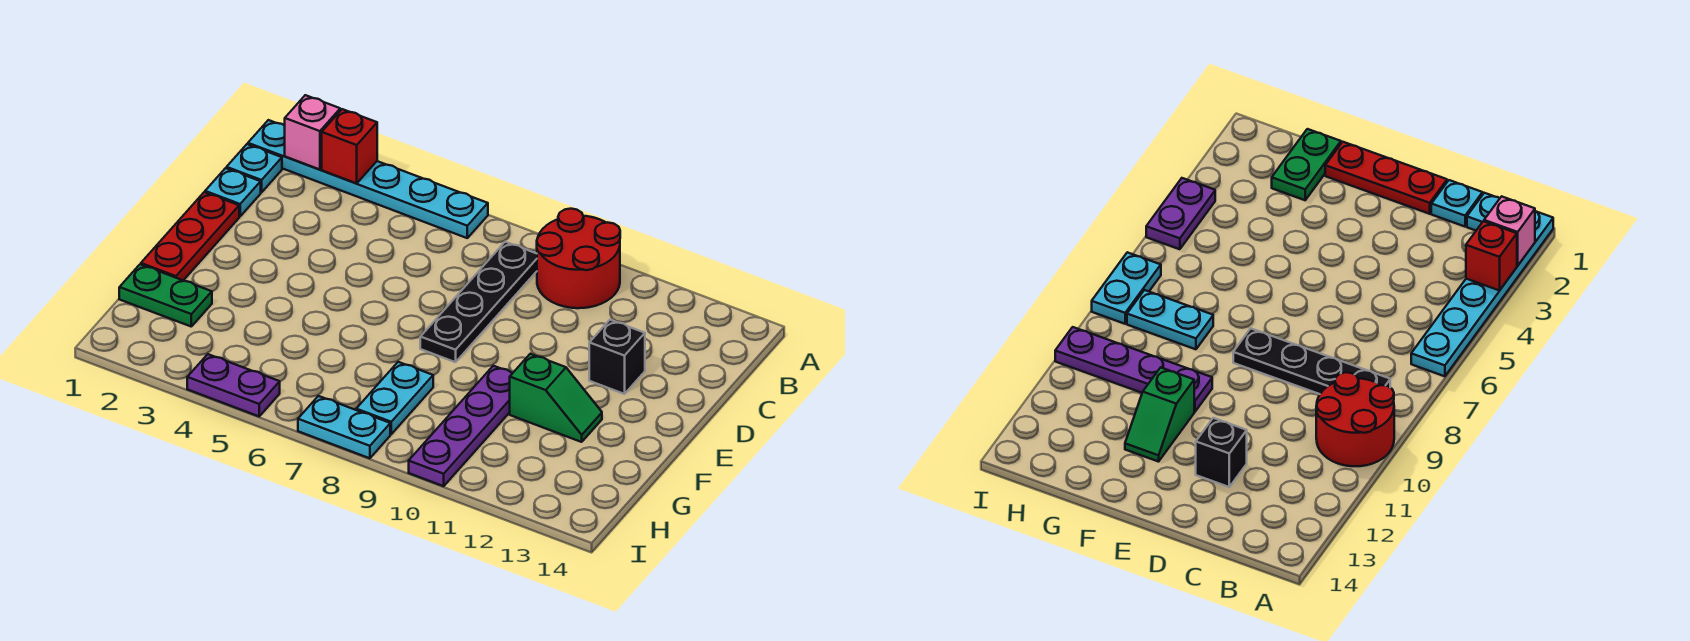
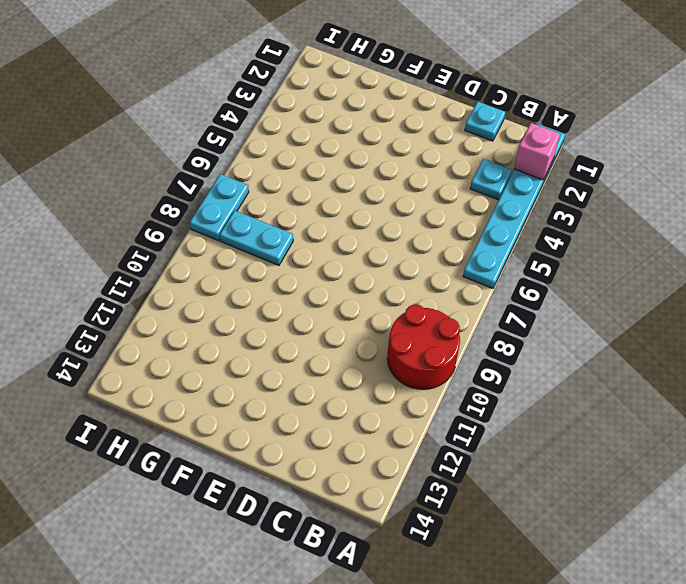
cyan 1x1 plate [470,159,512,200] -> cyan 1x1 plate moved to [227,144,282,193]
none -> black 1x4 plate [420,242,537,362]
none -> red 1x3 plate [141,192,239,280]
none -> black 1x1 brick [589,320,645,394]

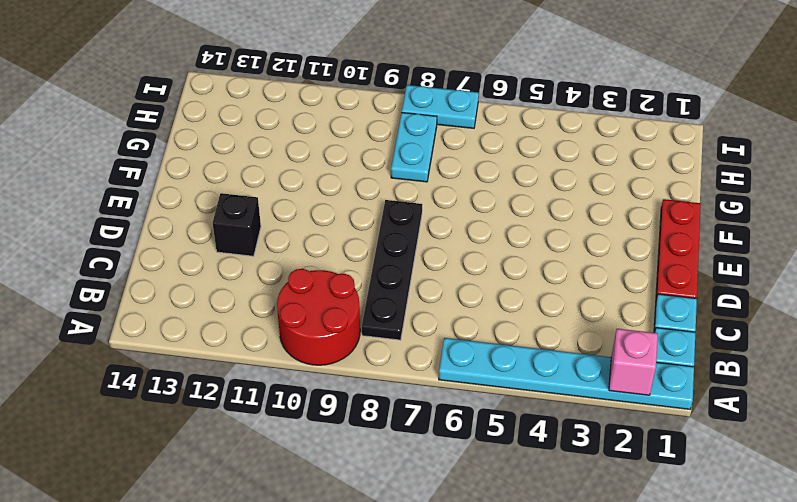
none -> purple 1x4 plate [409,366,512,486]
none -> green 1x2 slope [510,354,602,442]
none -> green 1x2 plate [119,264,212,326]

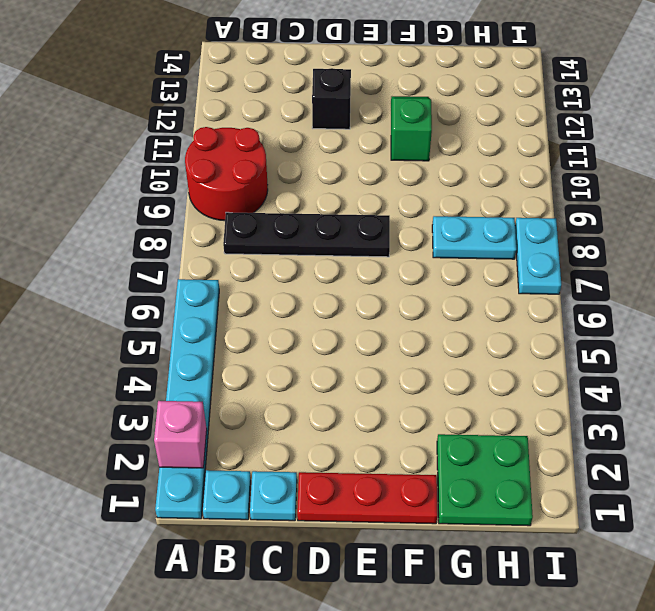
green 2x2 plate [437,434,533,526] -> green 1x2 plate [119,264,212,326]
none -> purple 1x4 plate [409,366,512,486]
none -> purple 1x2 plate [187,354,280,416]
none -> red 1x1 brick [322,109,377,183]

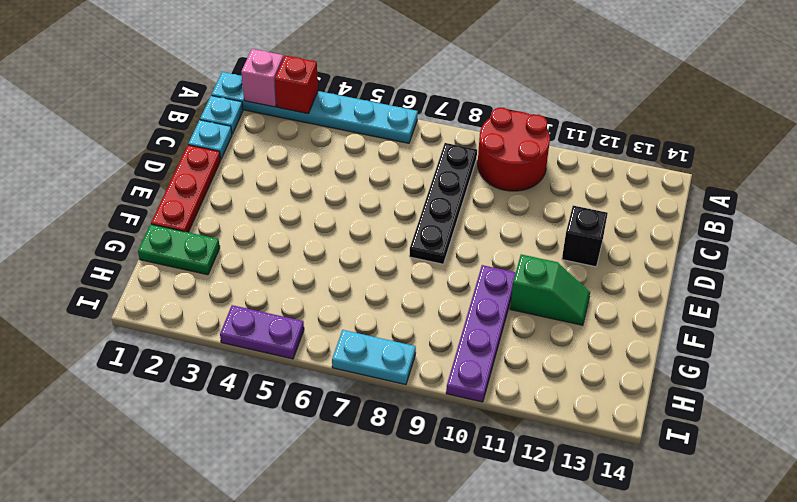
none -> cyan 1x2 plate [356,362,433,434]

